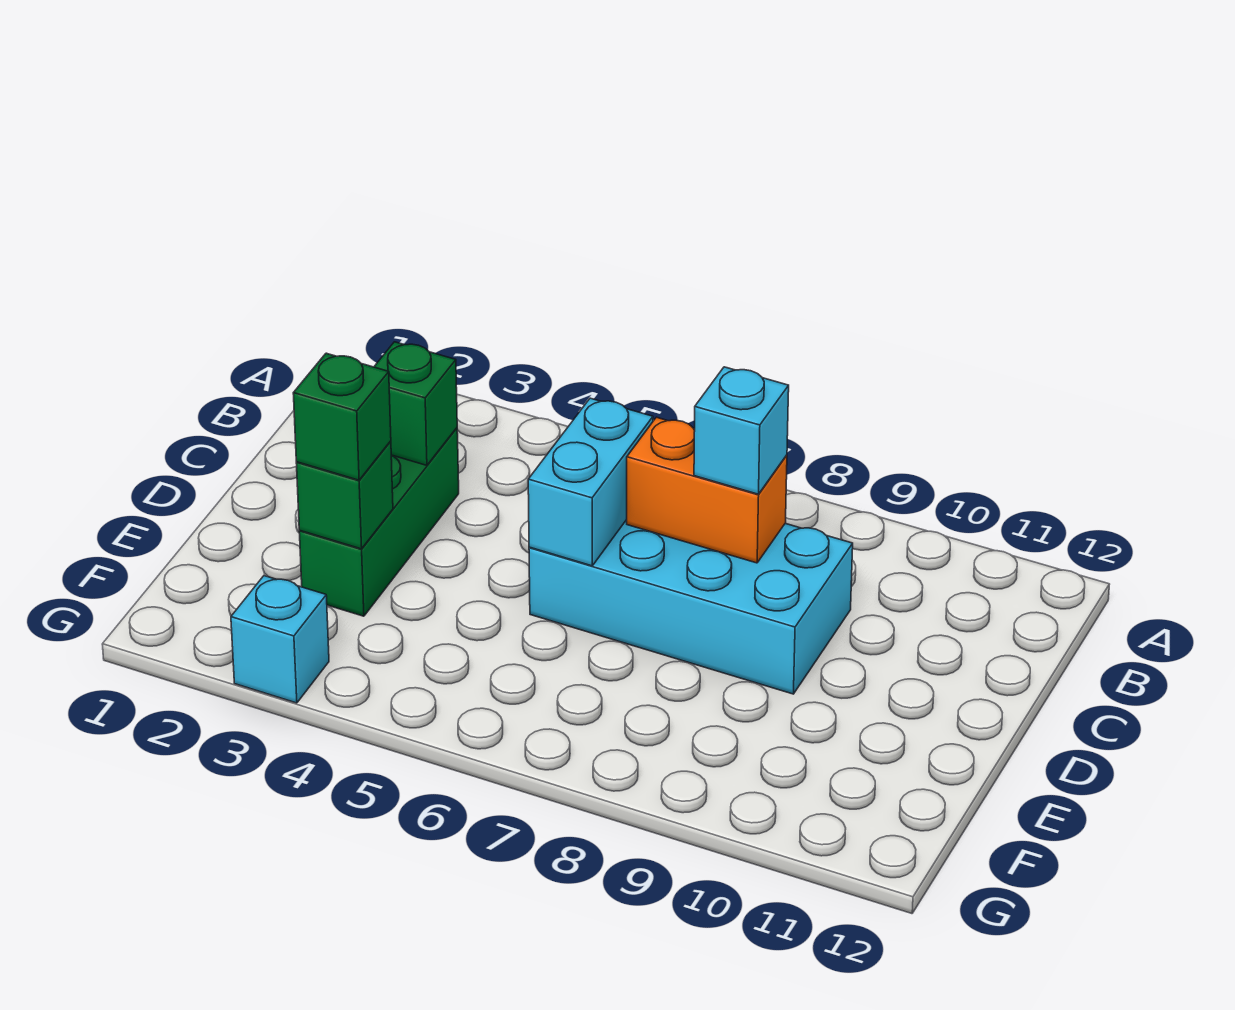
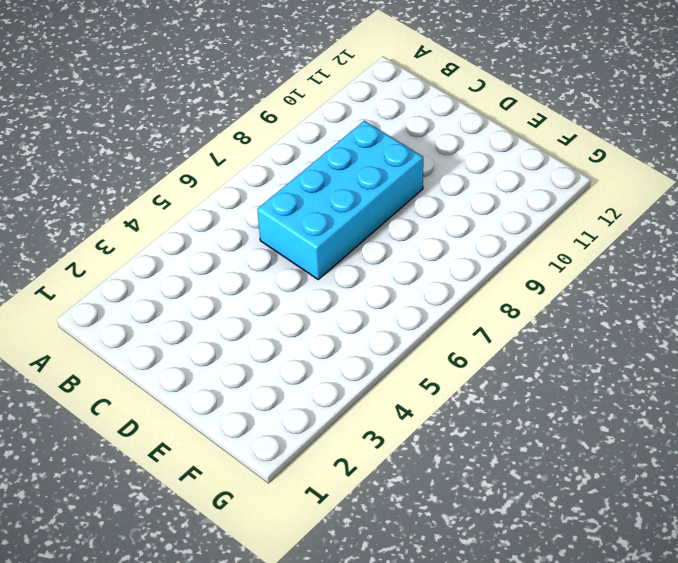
none -> green 1x3 brick [299,428,459,616]
none -> cyan 1x1 brick [231,576,329,703]

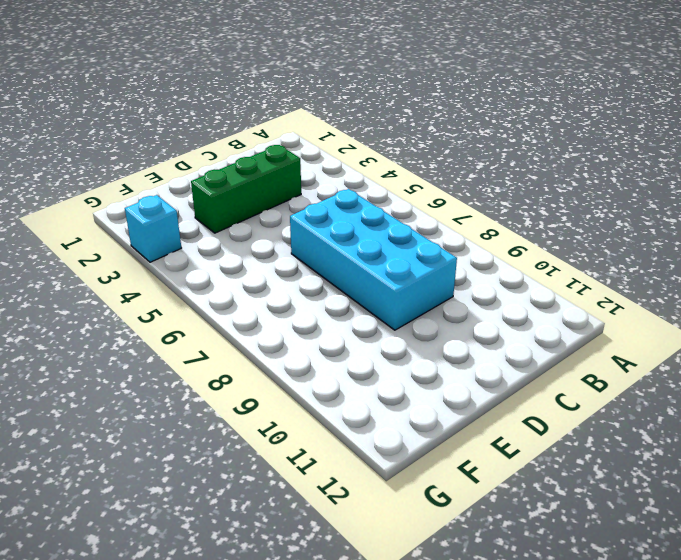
none -> green 1x1 brick [374,342,457,465]
none -> cyan 1x2 brick [528,398,653,566]

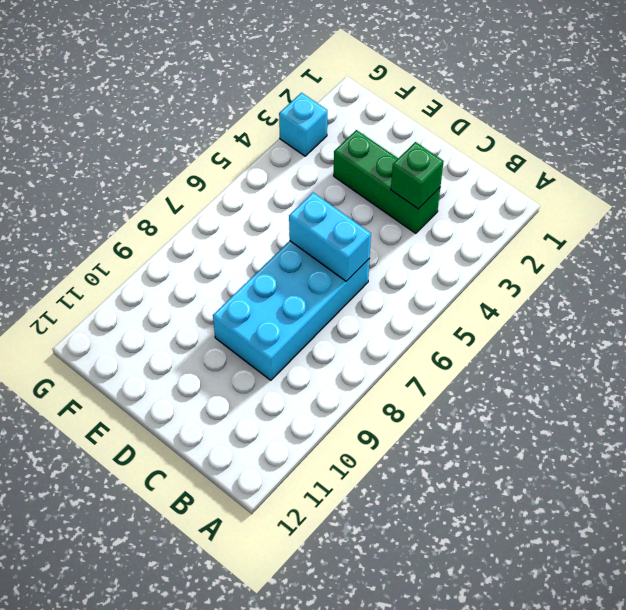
none -> orange 1x2 brick [627,417,787,563]
none -> green 1x1 brick [296,441,393,549]

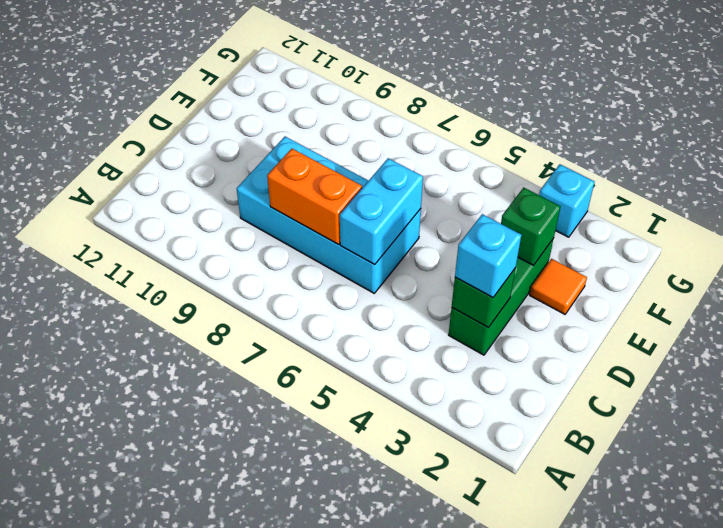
cyan 1x1 brick [455,214,521,298] -> cyan 1x1 brick moved to [694,367,789,494]
orange 1x1 tile [530,259,587,314] -> none
none -> green 1x1 brick [293,353,391,480]

